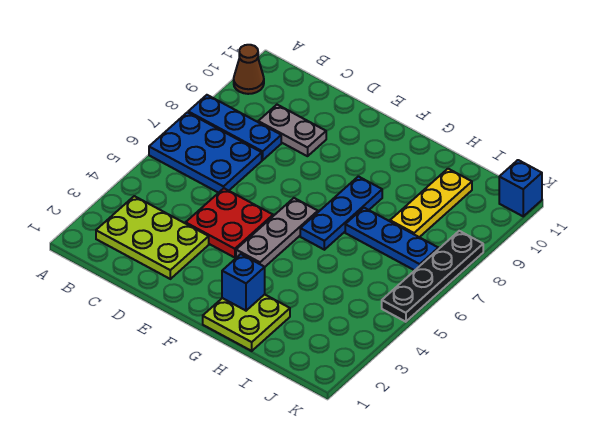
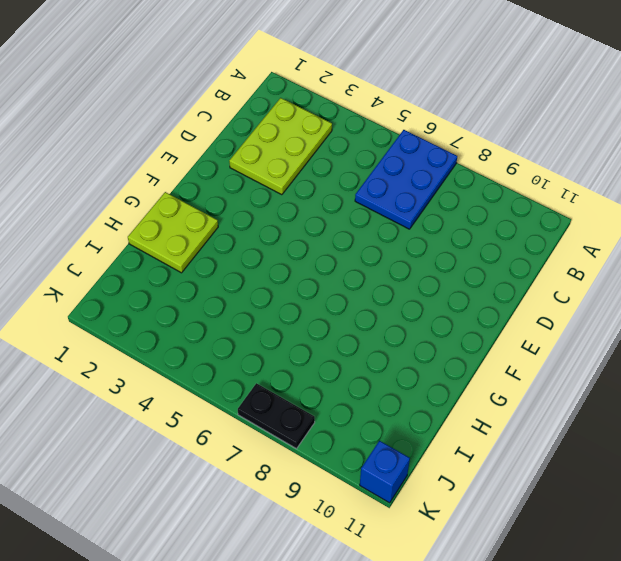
black 1x2 plate [238,383,315,449] -> black 1x4 plate [382,231,483,322]
none -> blue 1x3 plate [188,95,281,160]
none -> brown 1x1 cone [234,45,264,94]
none -> grey 1x2 plate [258,105,326,156]

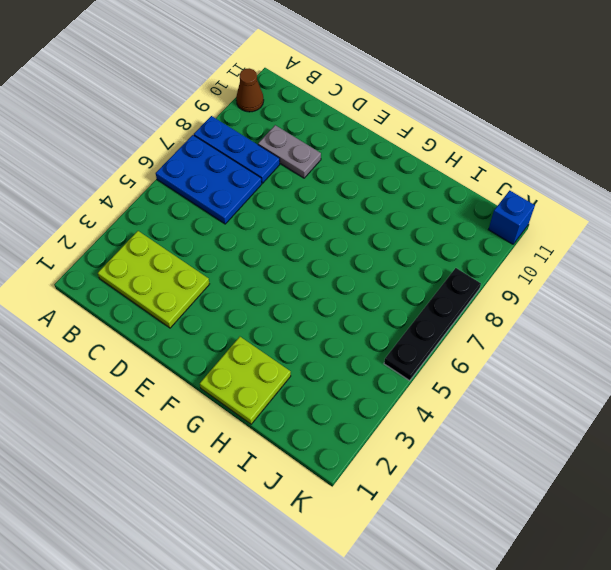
none -> red 2x2 plate [186,188,273,258]
none -> grey 1x3 plate [236,198,318,267]
none -> blue 1x3 plate [300,176,382,250]

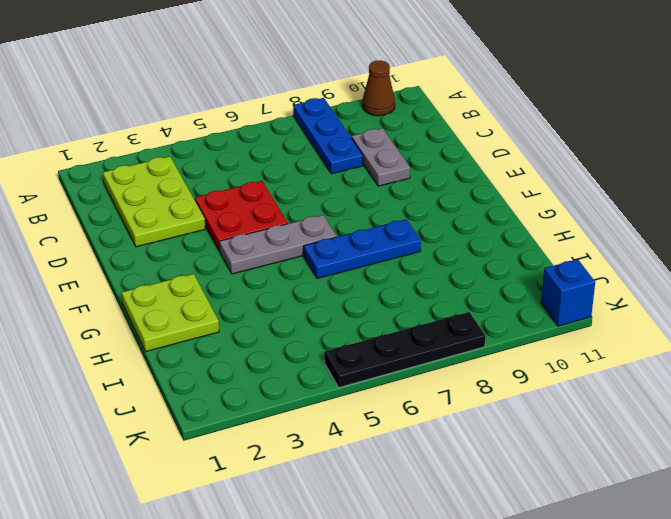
none -> blue 2x3 plate [149,112,262,193]
none -> blue 1x3 plate [345,208,438,270]
none -> yellow 1x3 plate [390,169,472,237]

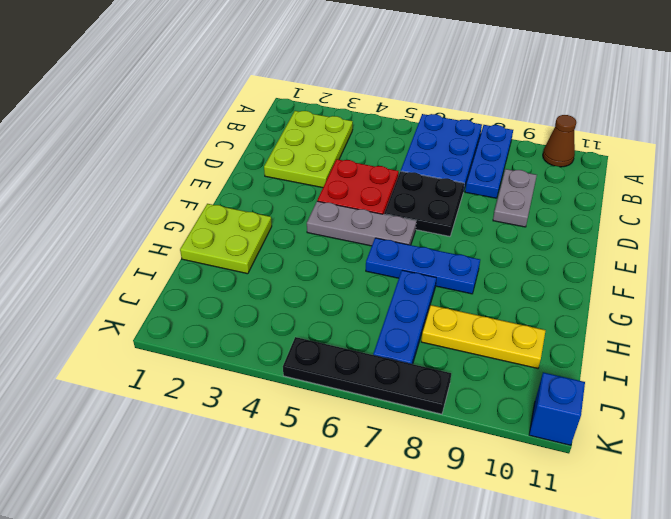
black 2x2 plate [384,171,464,236] -> none
none -> blue 1x1 brick [222,254,265,311]

